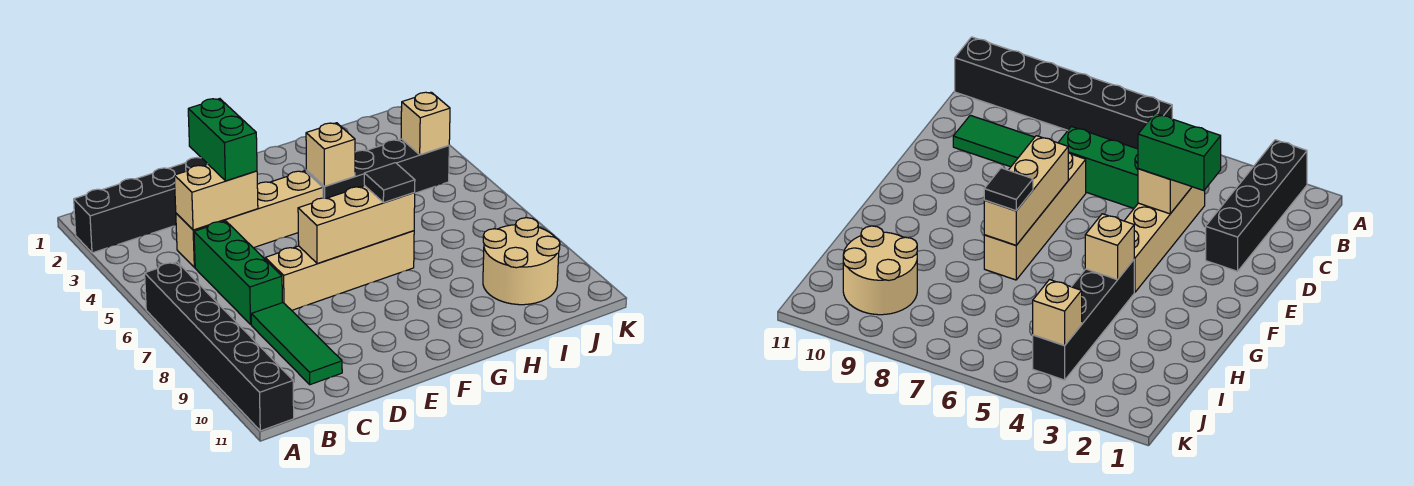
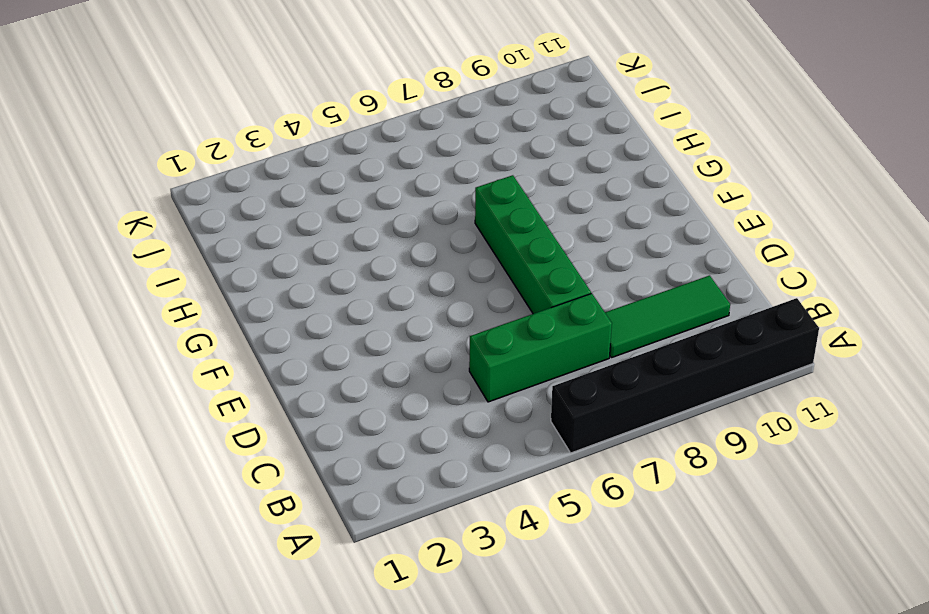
green 1x4 brick [475,175,591,314] -> tan 1x4 brick [265,231,414,310]
none -> black 1x4 brick [74,158,207,253]
none -> tan 1x4 brick [176,171,323,268]
none -> black 1x4 brick [306,139,449,198]

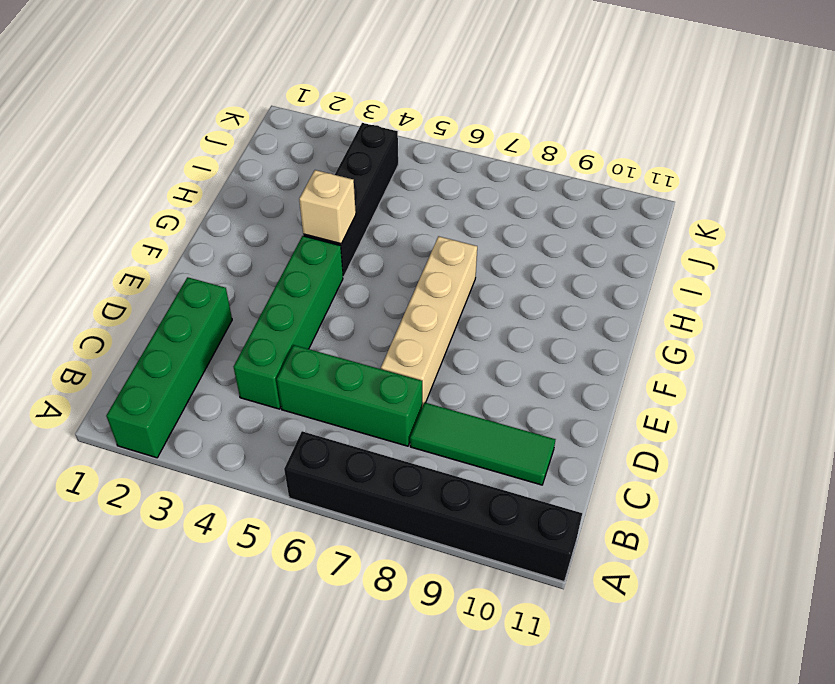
green 1x4 brick [106,277,232,458] -> black 1x4 brick [74,158,207,253]
green 1x4 brick [234,236,343,409] -> tan 1x4 brick [176,171,323,268]
none -> tan 2x2 round brick [483,218,560,305]
none -> tan 1x2 brick [174,164,258,230]
none -> tan 1x3 brick [298,186,415,264]

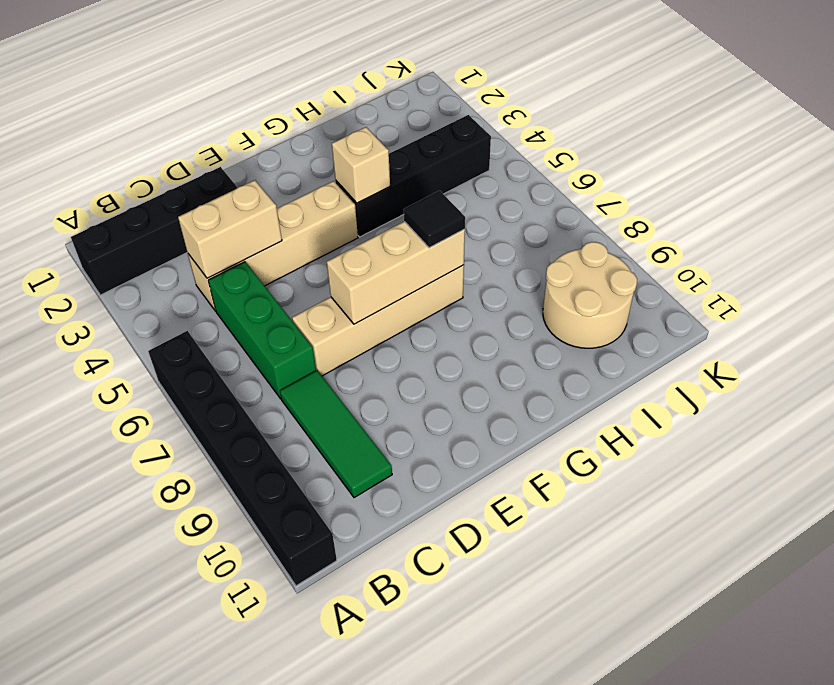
none -> tan 1x1 brick [401,92,450,155]
none -> green 1x2 brick [188,99,257,181]

